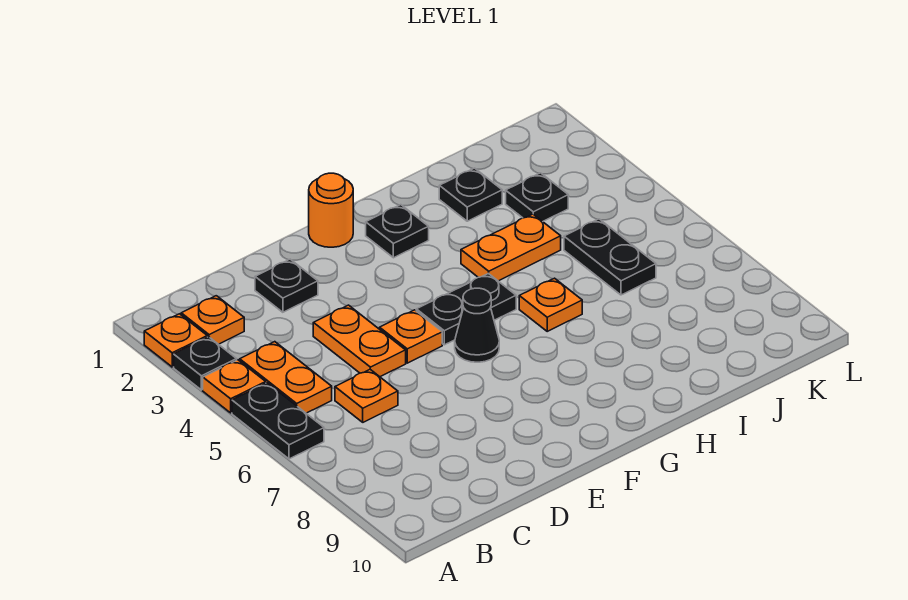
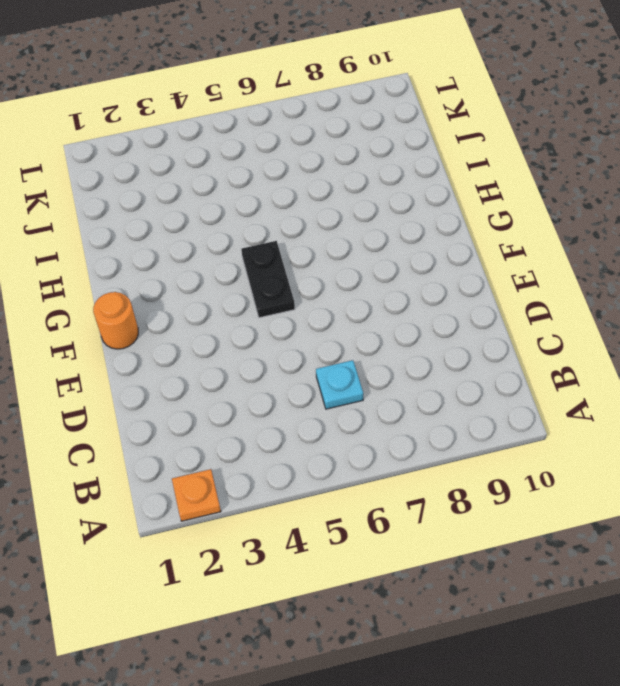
cyan 1x1 plate [316,360,363,409] -> orange 1x1 plate [335,370,398,422]
none -> black 1x1 plate [174,337,237,390]
none -> orange 1x1 plate [203,360,266,413]
none -> black 1x2 plate [232,383,324,459]

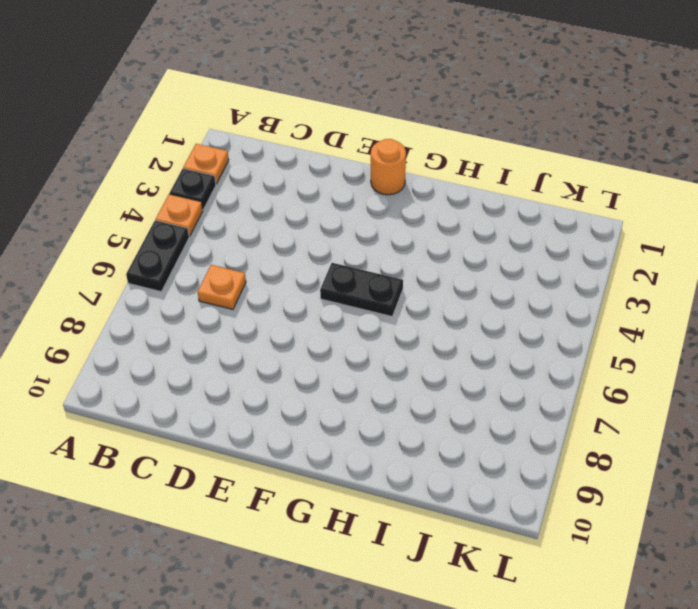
none -> orange 1x1 plate [181,296,244,344]
none -> orange 1x2 plate [240,342,332,413]
none -> black 1x1 plate [255,259,318,312]

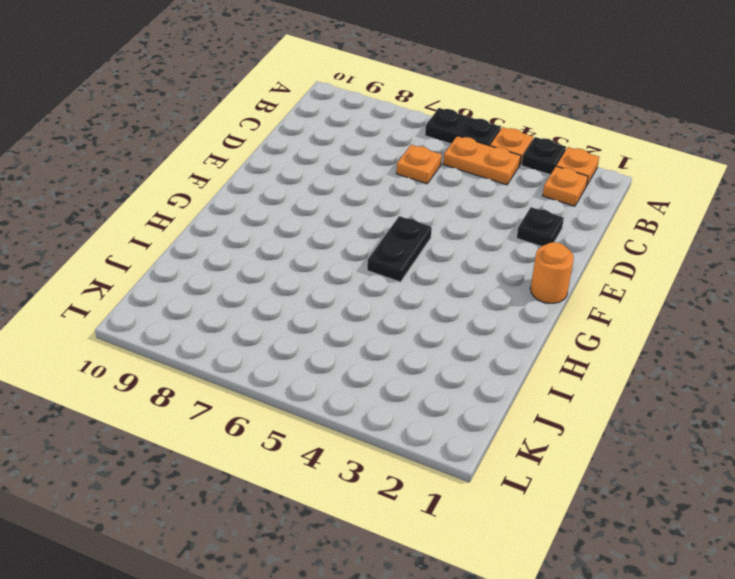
none -> orange 1x2 plate [313,305,406,377]
none -> orange 1x1 plate [380,310,442,363]
none -> black 1x1 cone [455,288,499,362]

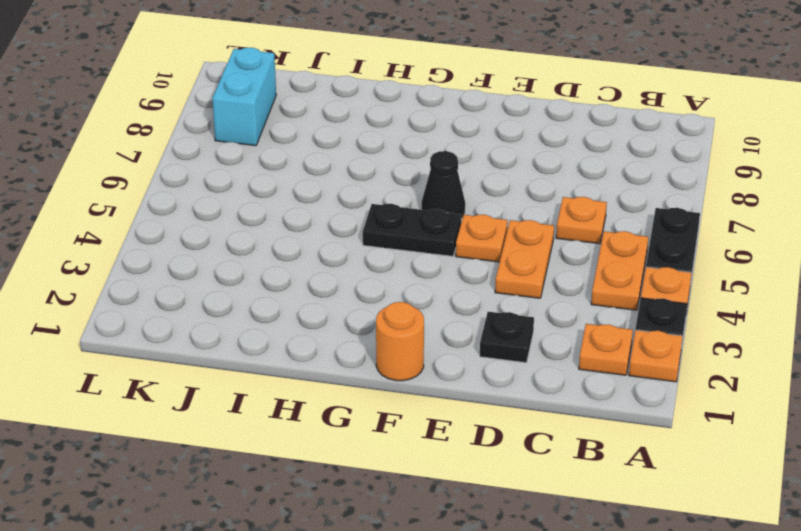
cyan 1x2 brick [212,48,276,146] -> none
none -> black 1x1 plate [366,205,429,258]
none -> orange 1x2 plate [461,214,561,281]
none -> orange 1x1 plate [519,278,582,331]

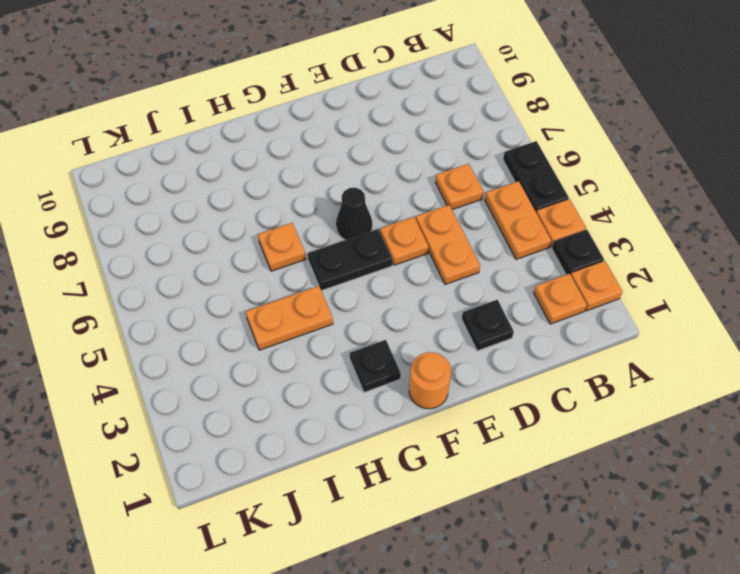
none -> black 1x1 plate [439,168,502,221]
none -> black 1x1 plate [506,173,568,221]
none -> black 1x2 plate [564,219,656,295]

